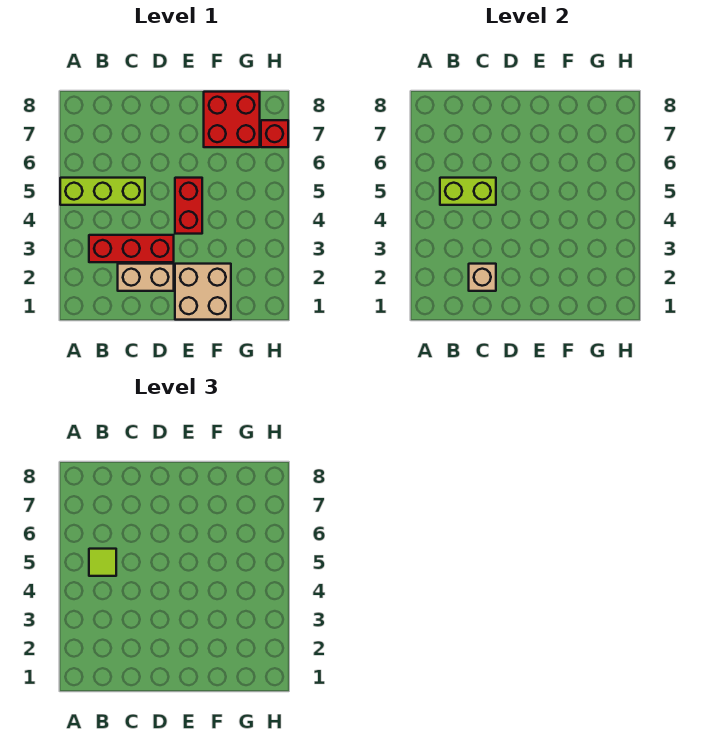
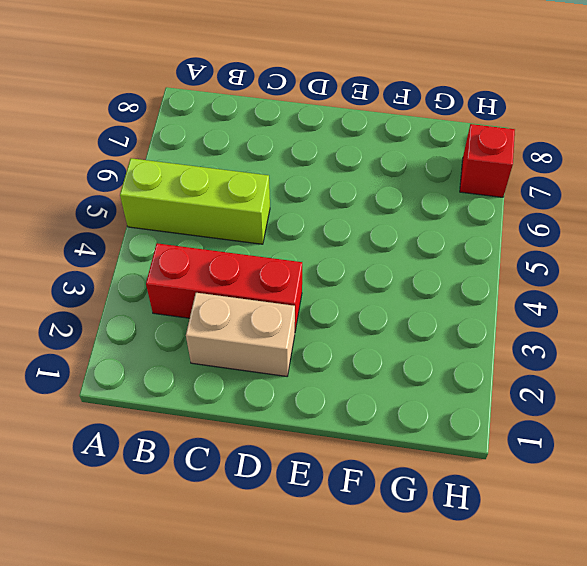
none -> tan 2x2 brick [175,264,231,320]
none -> red 1x2 brick [175,178,202,234]

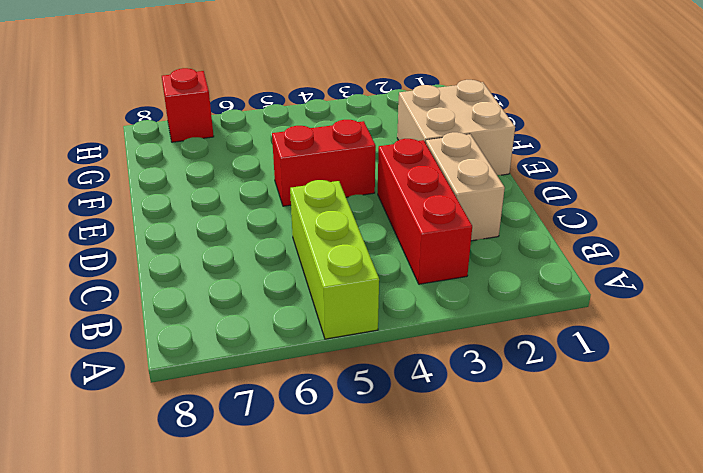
none -> red 2x2 brick [204,92,260,147]
none -> lime 1x2 brick [440,178,496,205]

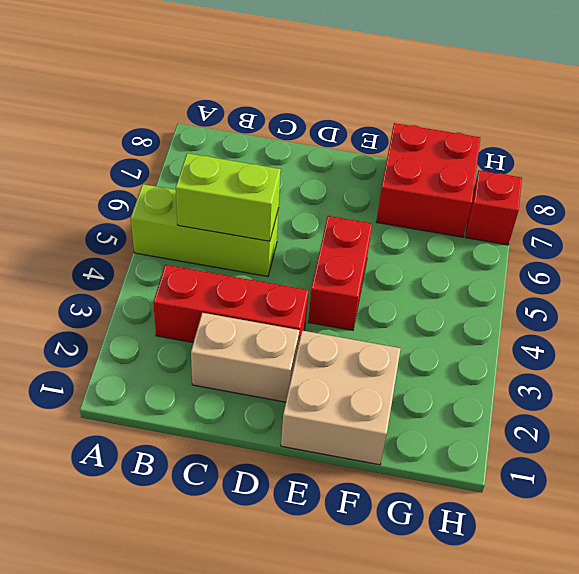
none -> tan 1x1 brick [469,264,496,291]
none -> lime 1x1 tile [89,549,116,576]

